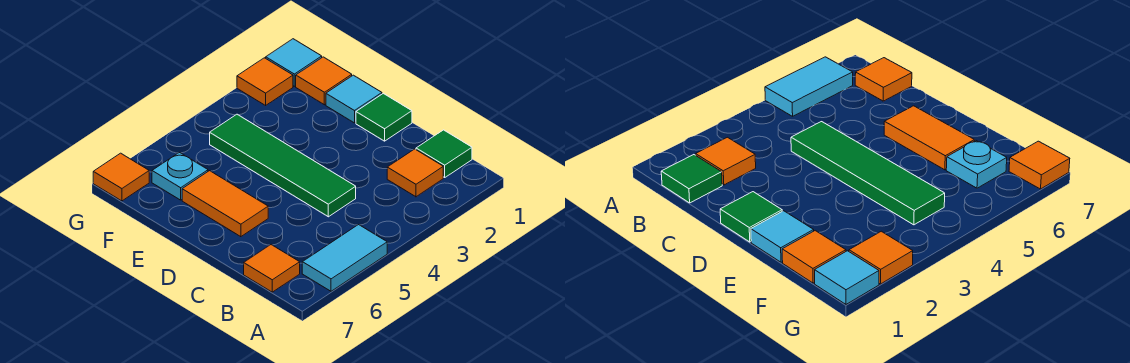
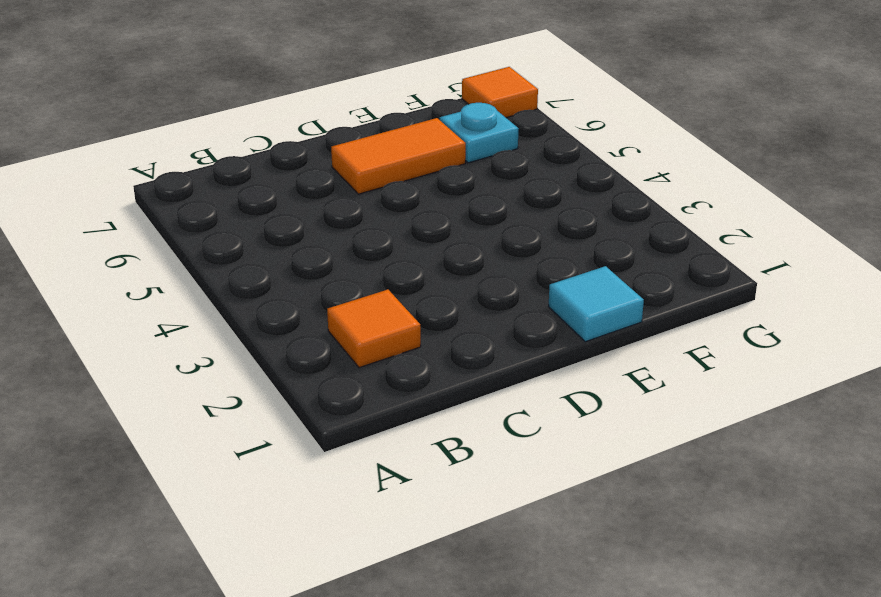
none -> cyan 1x2 tile [302,225,387,291]
none -> green 1x1 tile [416,130,472,177]
none -> orange 1x1 tile [244,245,300,292]

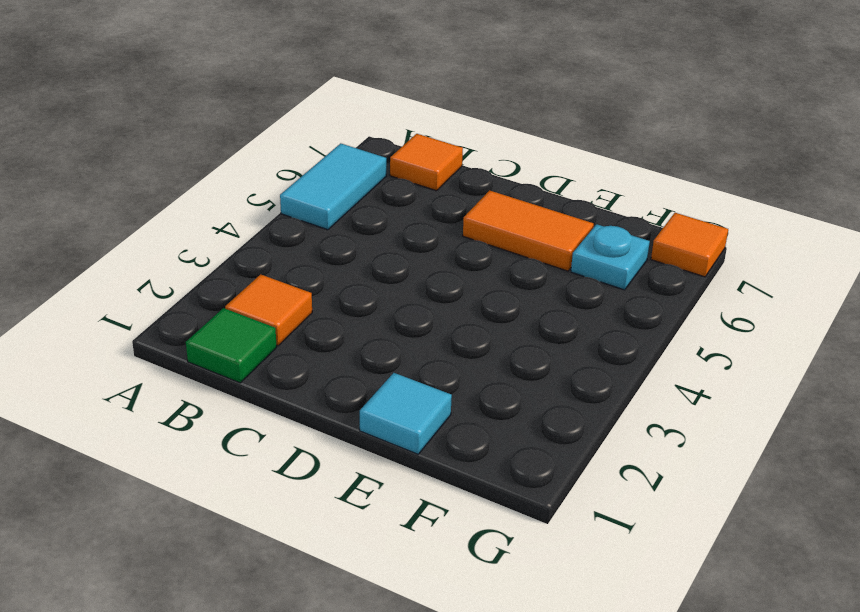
none -> green 1x4 tile [210,114,356,217]
none -> green 1x1 tile [356,93,412,141]
none -> orange 1x1 tile [296,57,352,105]

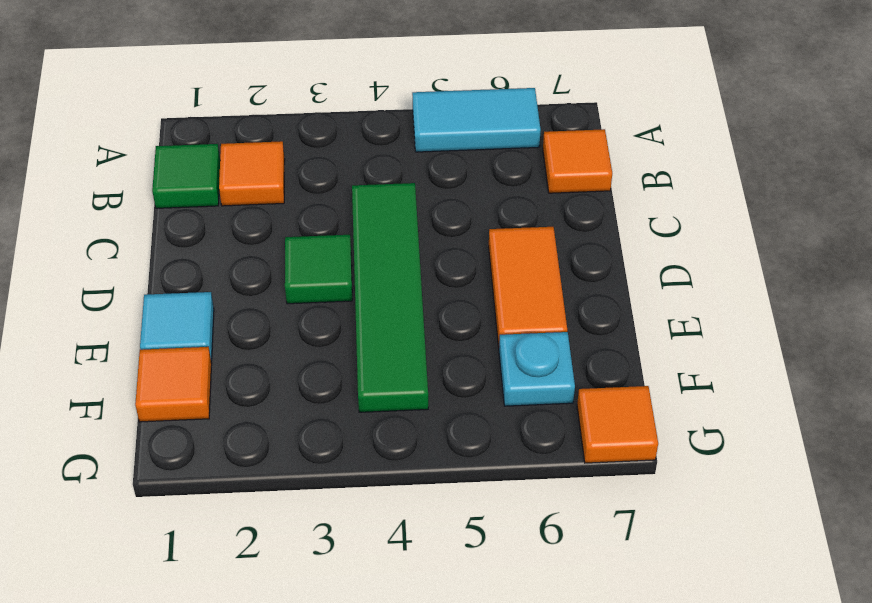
green 1x1 tile [285,235,352,304] -> green 1x1 tile moved to [356,93,412,141]
none -> cyan 1x1 tile [266,39,322,86]
none -> orange 1x1 tile [237,58,293,105]

